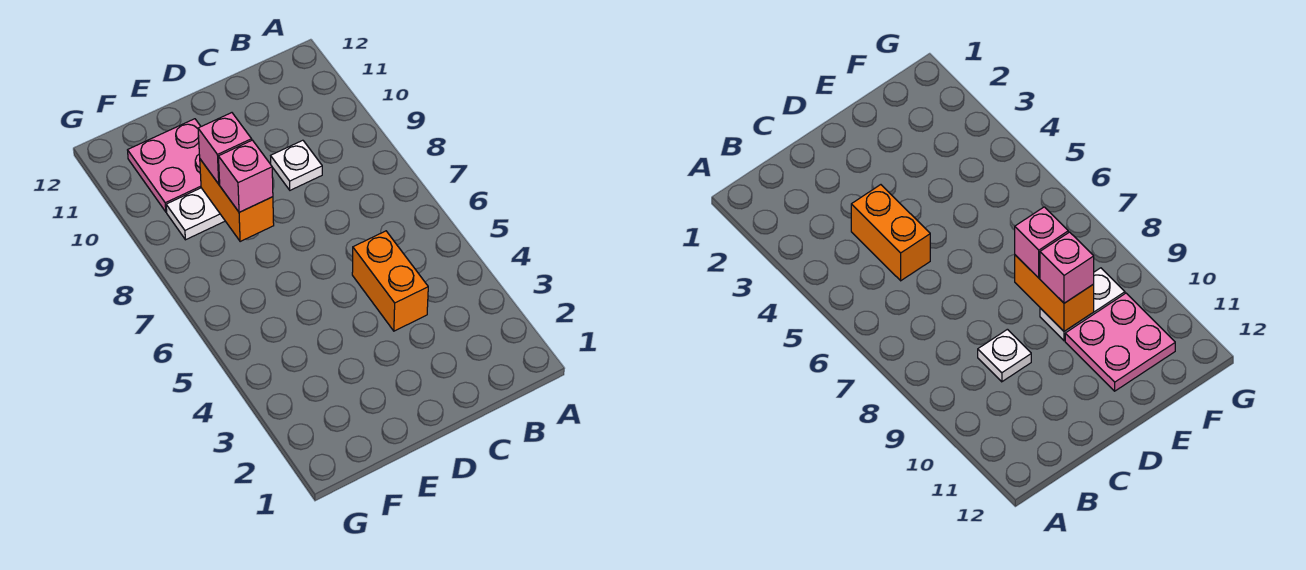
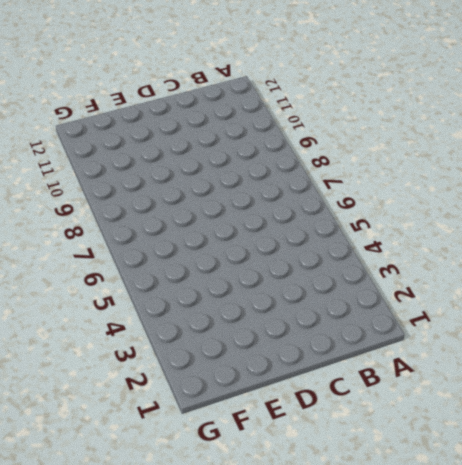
none -> orange 1x2 brick [352,231,428,331]
none -> white 1x1 plate [271,140,322,190]

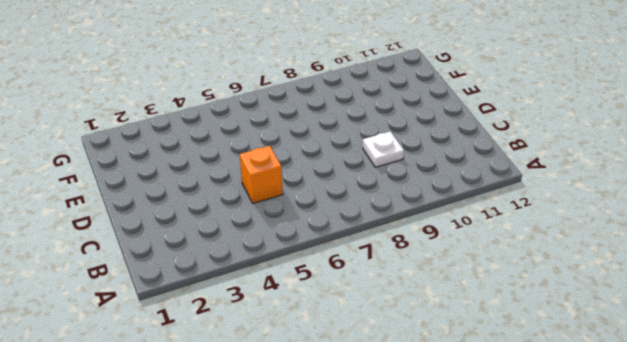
orange 1x1 brick [240,146,283,203] -> orange 1x2 brick [352,231,428,331]
none -> white 1x2 plate [166,188,225,240]
none -> pink 2x2 plate [128,119,201,212]

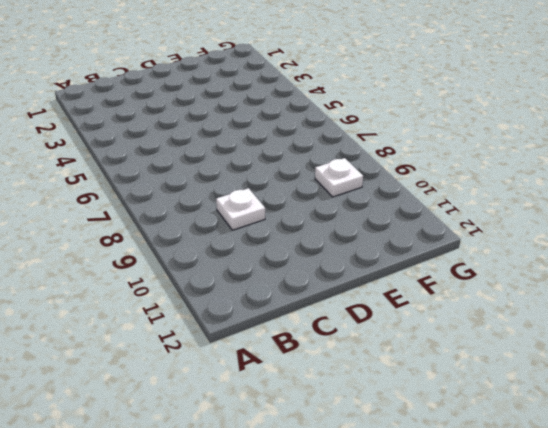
white 1x1 plate [315,158,363,197] -> white 1x2 plate [166,188,225,240]
none -> orange 1x2 brick [352,231,428,331]
none -> pink 2x2 plate [128,119,201,212]

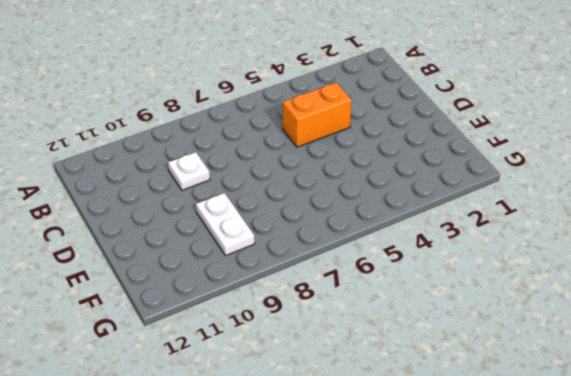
none -> pink 2x2 plate [128,119,201,212]
none -> orange 1x2 brick [200,159,274,242]

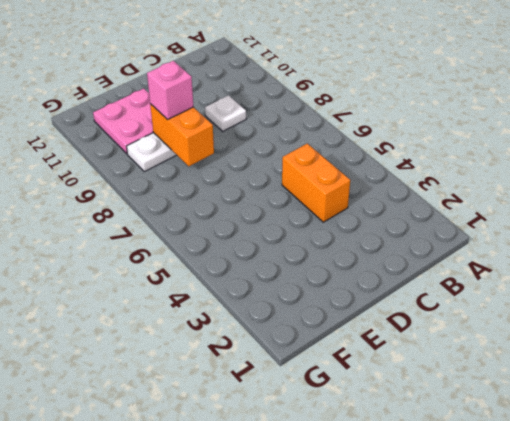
none -> pink 1x1 brick [218,140,273,212]

